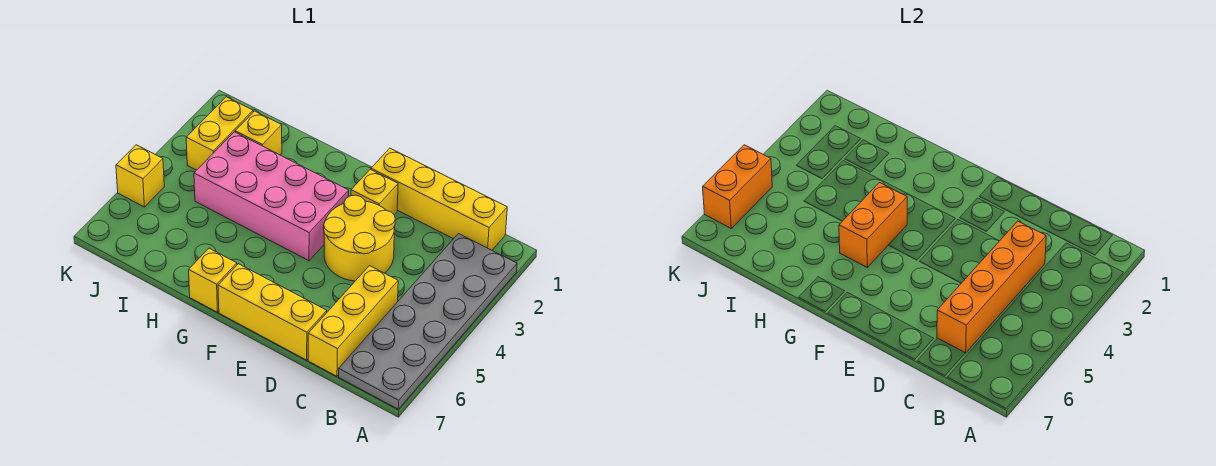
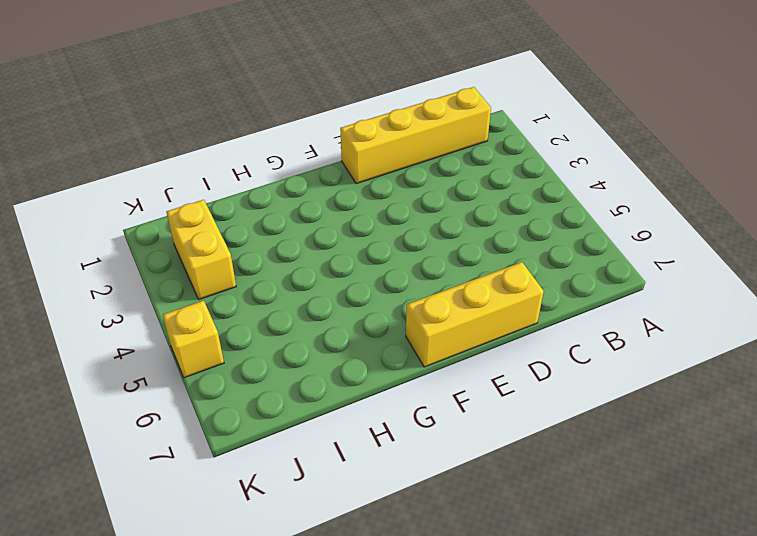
none -> grey 2x6 plate [339,234,517,409]
none -> yellow 1x3 brick [308,266,398,376]
none -> yellow 2x2 round brick [324,195,395,281]

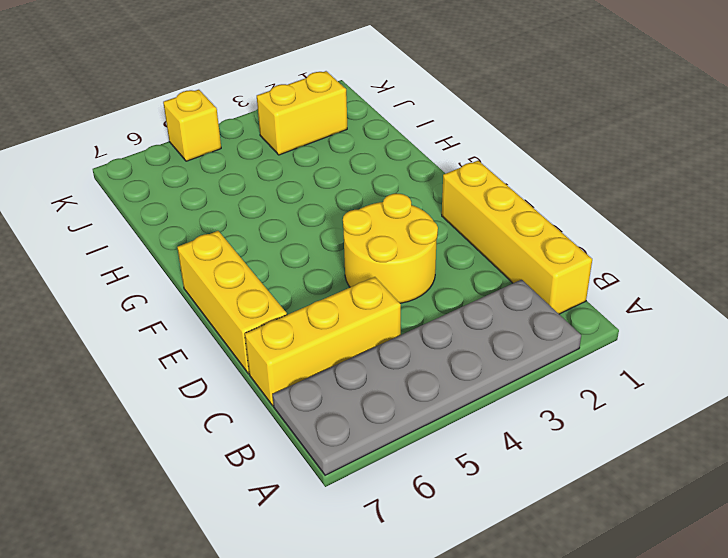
none -> yellow 1x1 brick [351,169,398,215]
none -> pink 2x4 brick [194,132,349,261]
none -> yellow 1x1 brick [189,248,237,312]

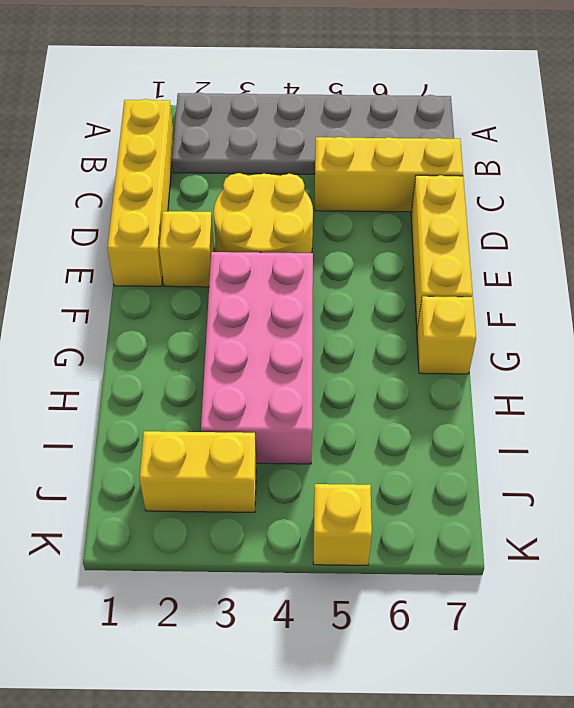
none -> yellow 1x1 brick [235,111,282,155]
none -> orange 1x4 brick [937,221,1046,353]
none -> orange 1x2 brick [839,183,907,267]

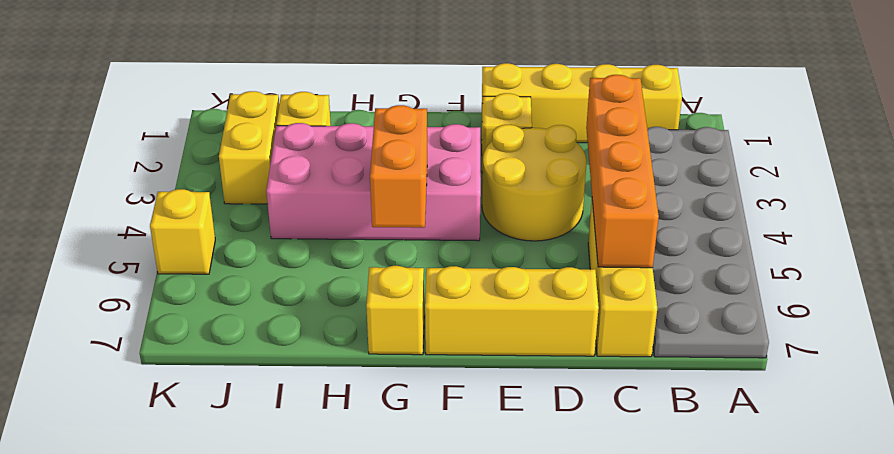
none -> orange 1x2 brick [703,145,772,228]

